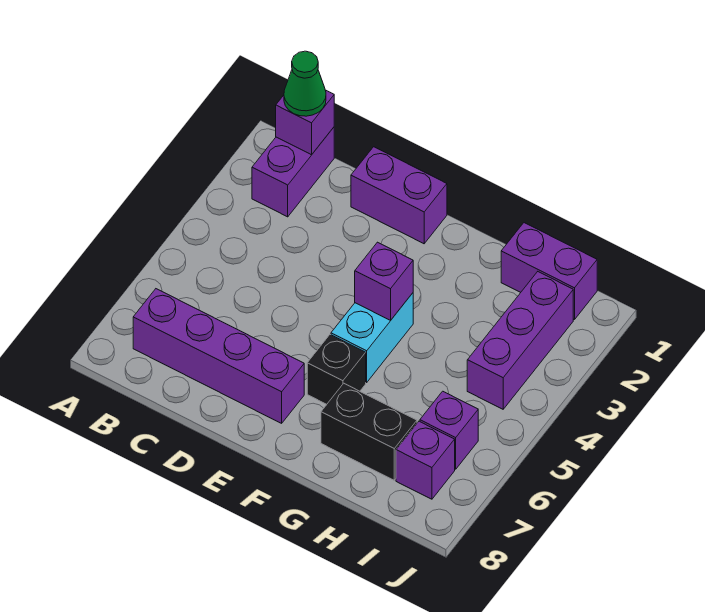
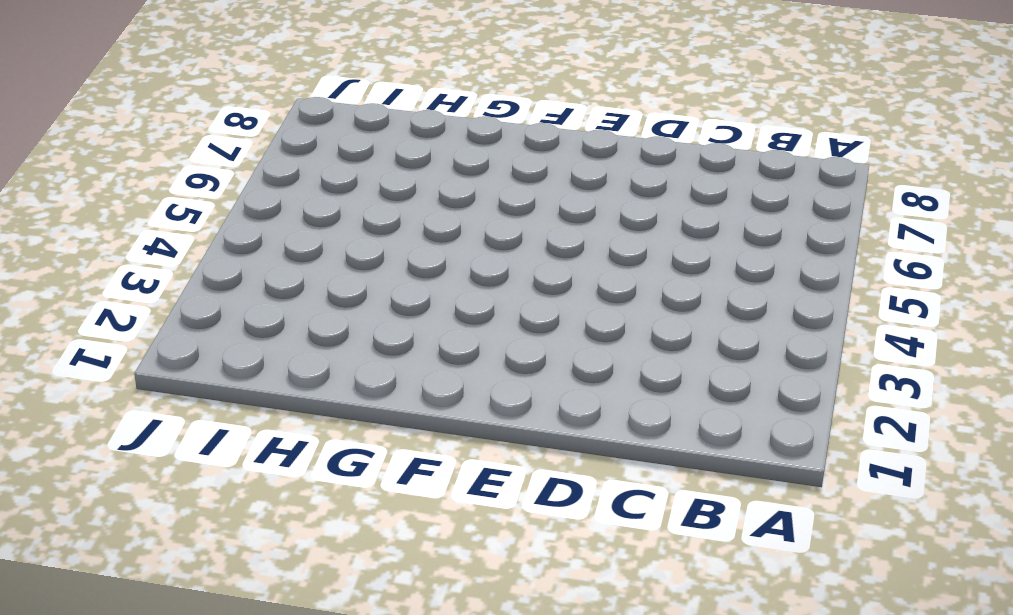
none -> purple 1x2 brick [252,127,334,217]
none -> purple 1x4 brick [133,289,304,423]
none -> purple 1x2 brick [351,147,447,244]

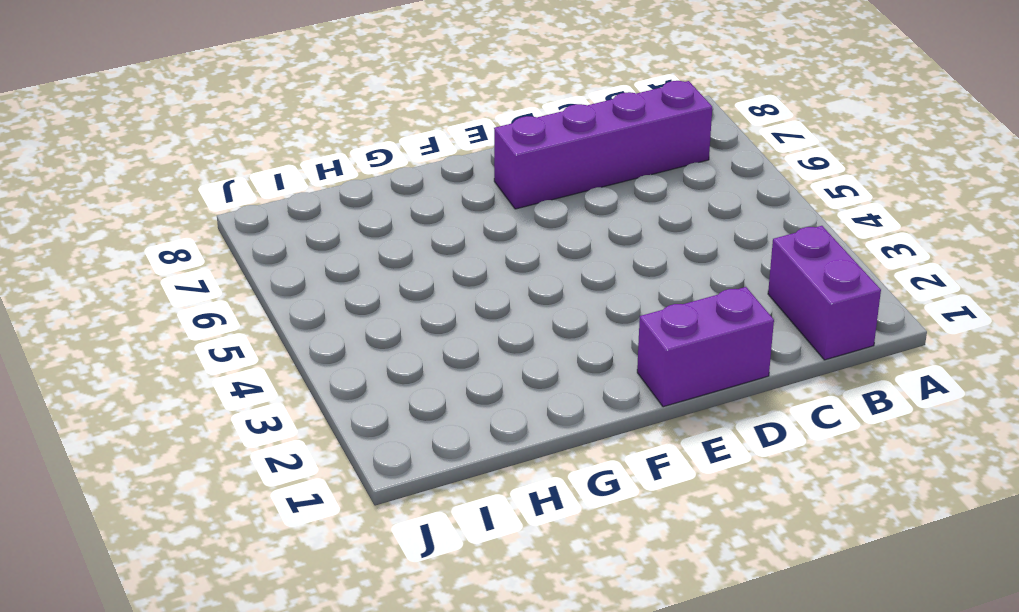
none -> cyan 1x2 brick [331,293,413,382]
none -> black 1x1 brick [307,335,366,404]
none -> black 1x2 brick [321,383,417,480]

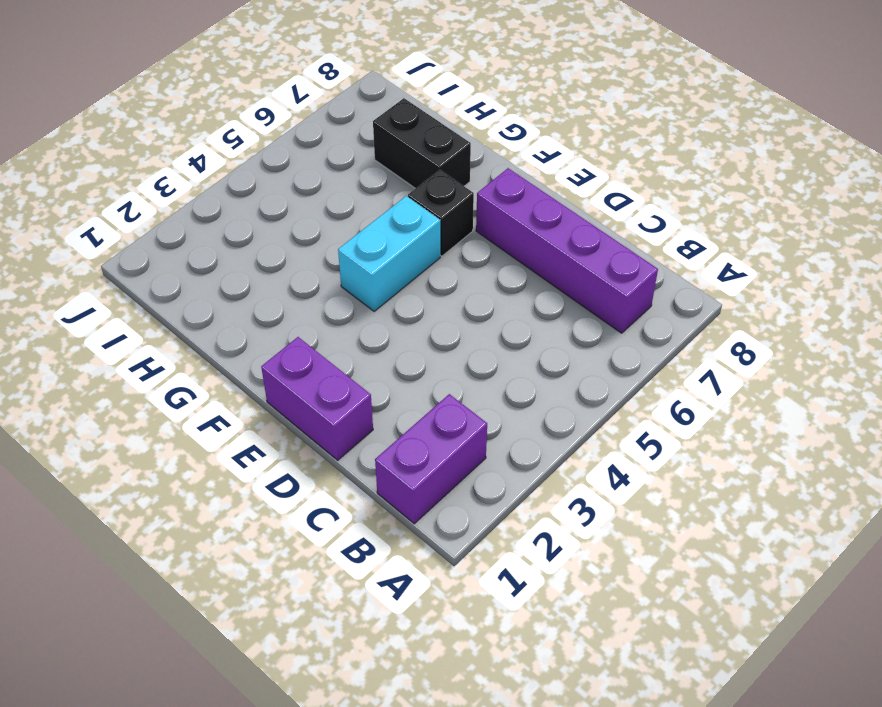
none -> purple 1x2 brick [501,223,597,320]
none -> purple 1x3 brick [467,272,573,409]
none -> purple 1x1 brick [420,391,478,469]

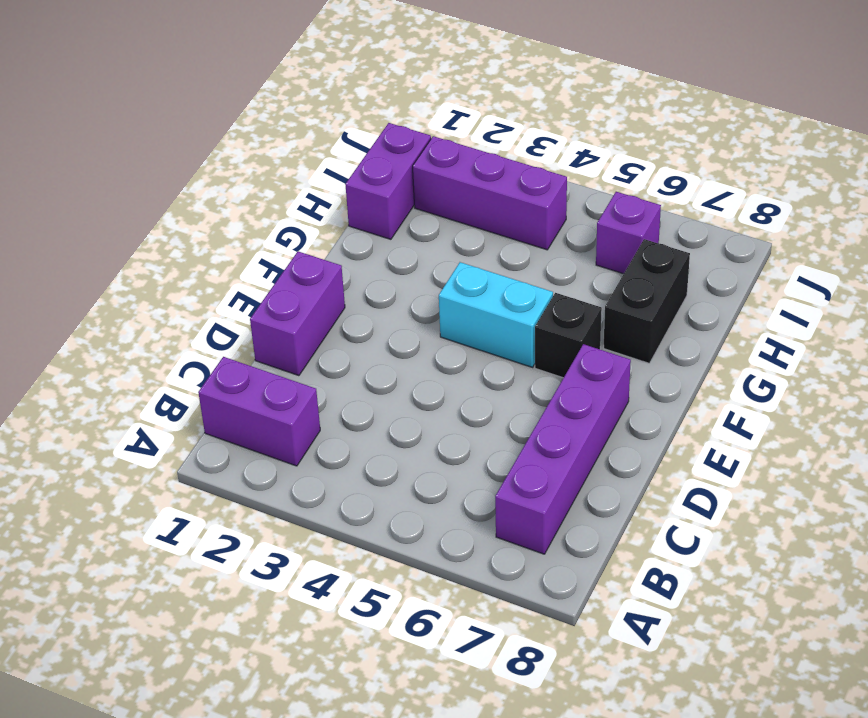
none -> purple 1x1 brick [396,421,455,499]
none -> purple 1x1 brick [276,90,334,155]
none -> purple 1x1 brick [355,242,413,320]

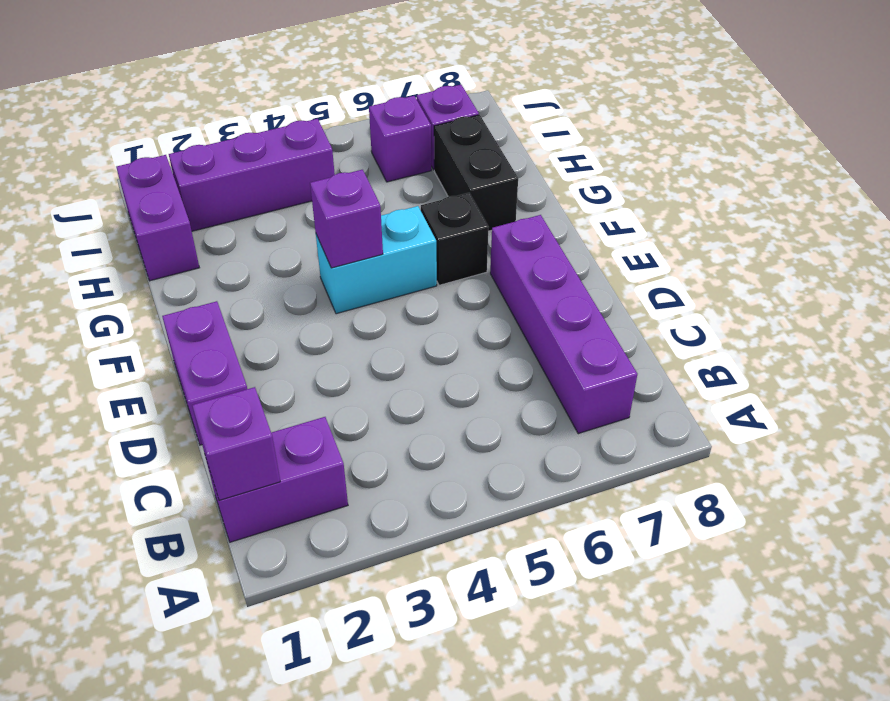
none -> green 1x1 cone [284,51,326,116]

